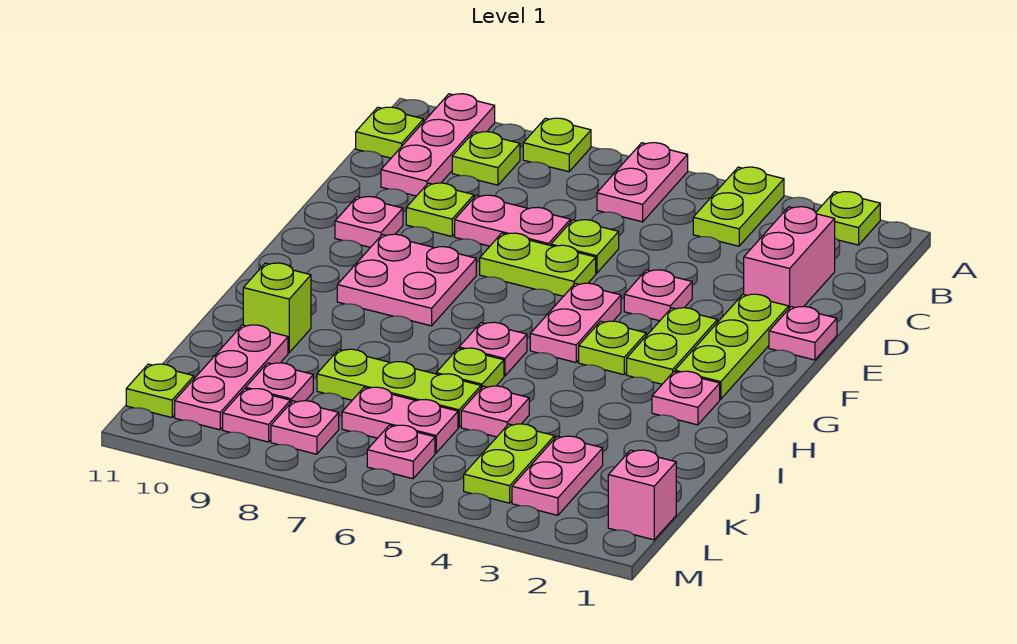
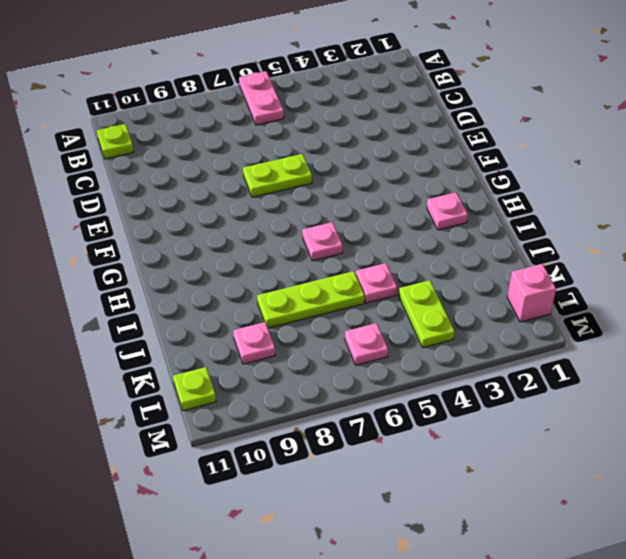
none -> lime 1x1 plate [816,192,880,245]
none -> lime 1x2 plate [693,167,784,246]
none -> lime 1x1 plate [523,118,591,172]
none -> pink 1x3 plate [381,94,495,196]

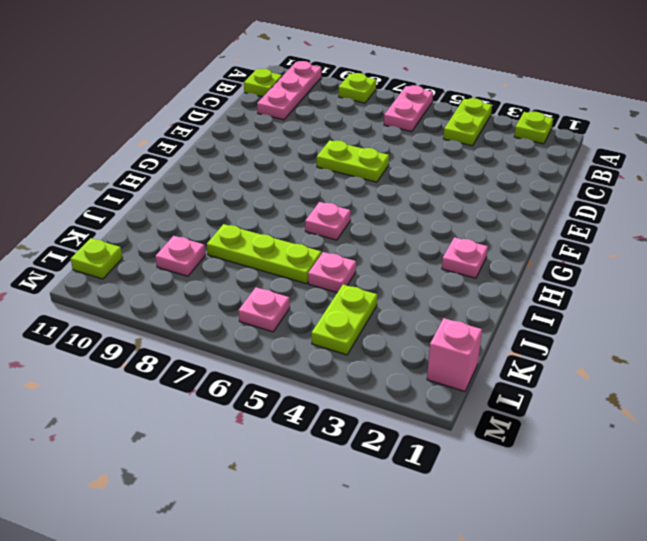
none -> lime 1x1 plate [452,132,520,185]
none -> pink 1x2 brick [744,207,835,308]
none -> lime 1x1 plate [551,220,619,273]
none -> pink 1x2 plate [455,195,570,246]

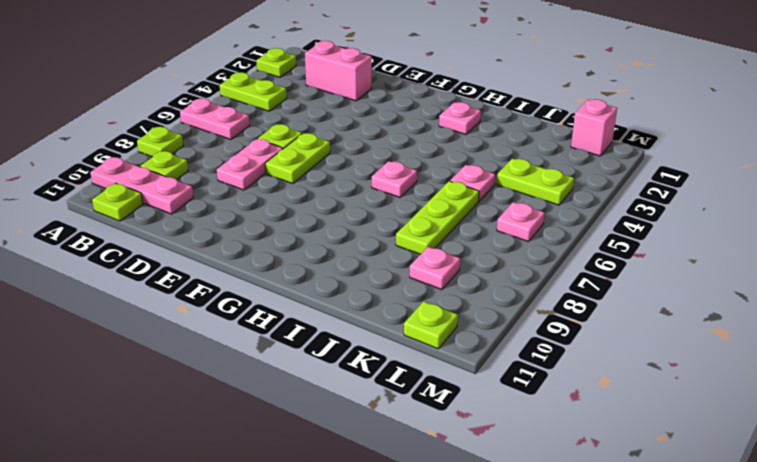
none -> lime 1x1 plate [406,183,474,237]
none -> pink 1x1 plate [769,307,837,360]
none -> lime 1x3 plate [675,294,789,399]
none -> pink 1x1 plate [624,270,692,321]

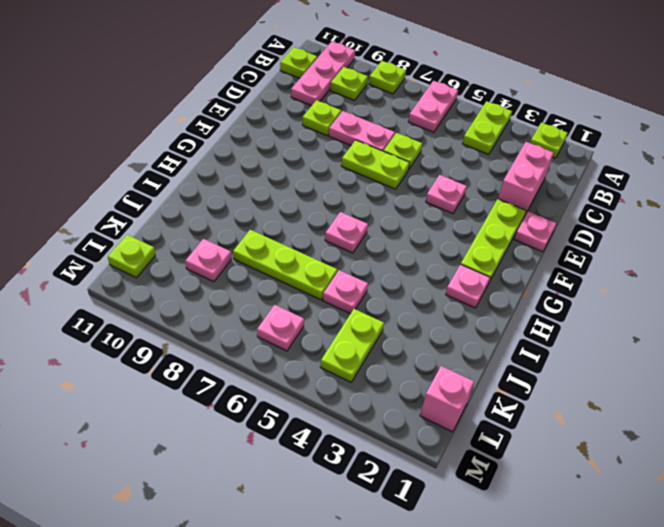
none -> pink 1x1 plate [335,197,403,247]
none -> lime 1x2 plate [627,308,717,384]
none -> pink 1x2 plate [530,283,621,362]
none -> pink 2x2 plate [337,234,476,326]

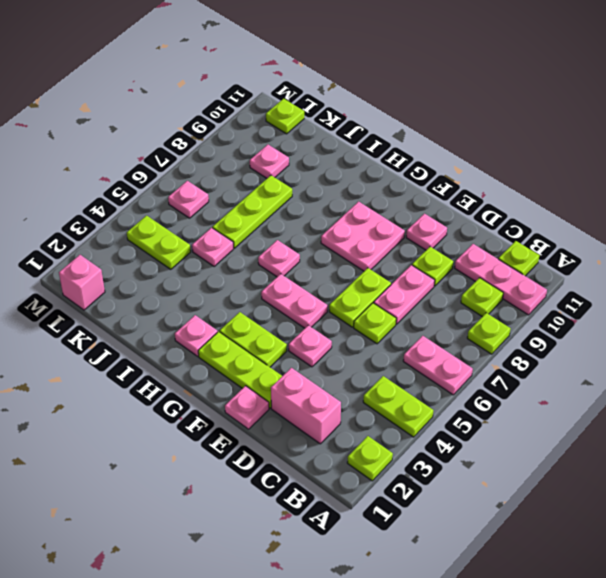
none -> lime 1x1 plate [579,321,646,375]
none -> lime 1x1 plate [436,348,504,388]
none -> lime 1x1 brick [243,263,311,353]
none -> pink 1x3 plate [175,325,288,430]

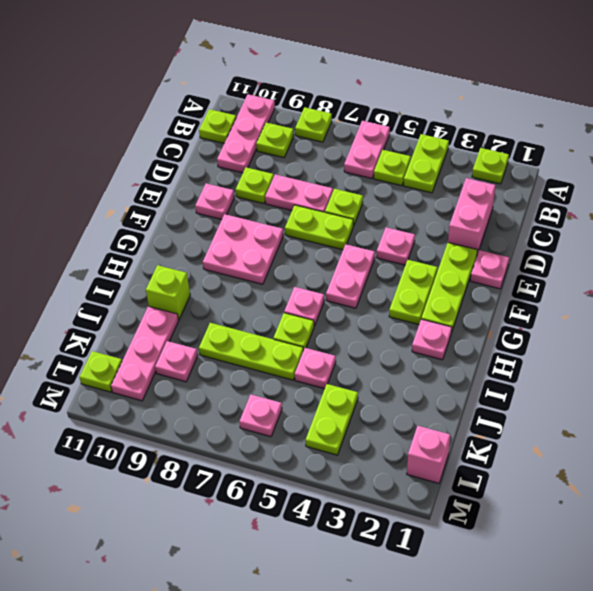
lime 1x1 plate [374,150,411,186] -> lime 1x1 plate moved to [579,321,646,375]
none -> pink 1x2 plate [512,436,603,515]
none -> pink 1x2 plate [342,387,458,453]
none -> pink 1x1 plate [271,401,339,454]
none -> pink 1x1 plate [223,389,290,442]

